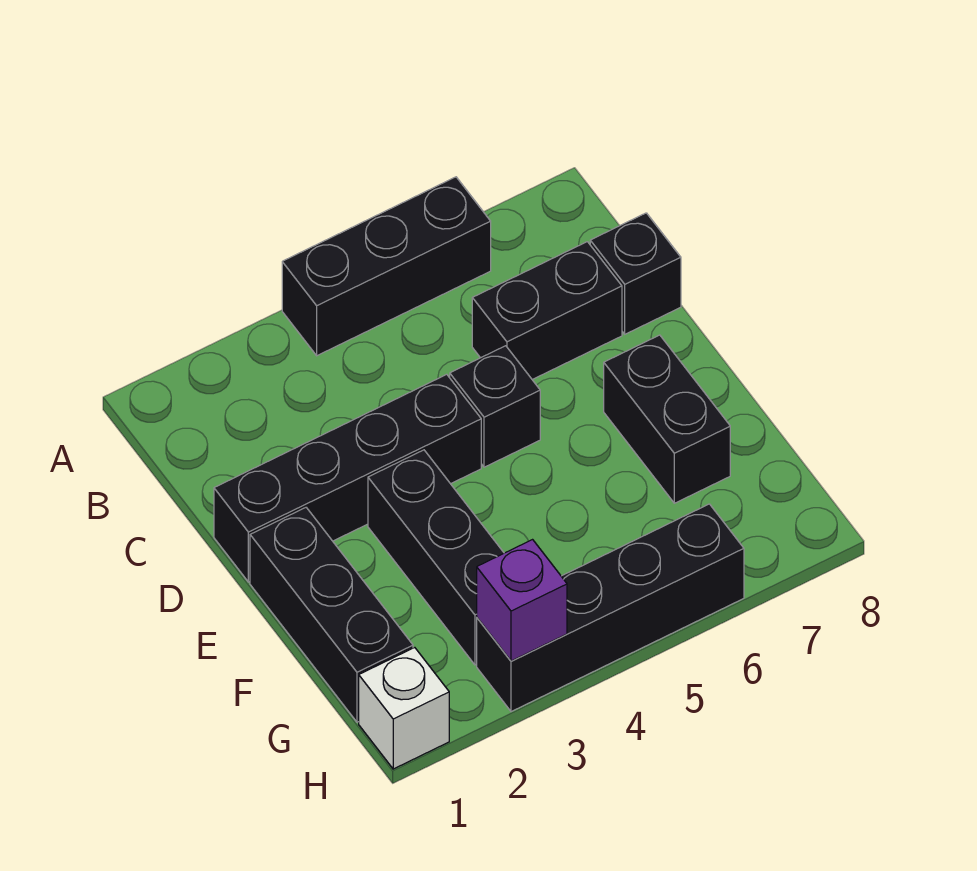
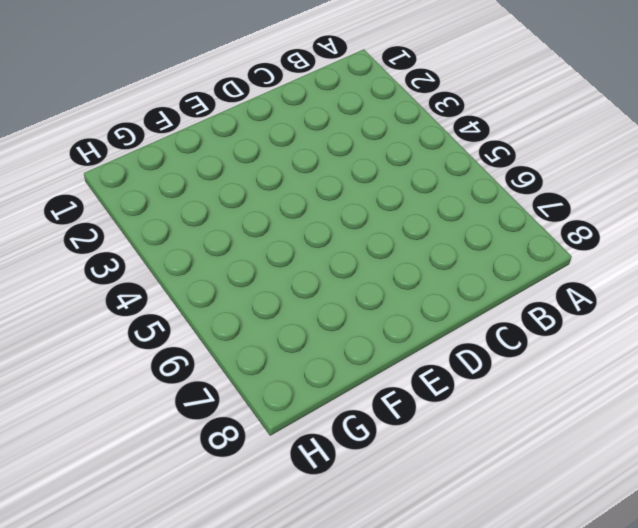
none -> black 1x3 brick [282,177,491,356]
none -> black 1x2 brick [472,242,622,380]

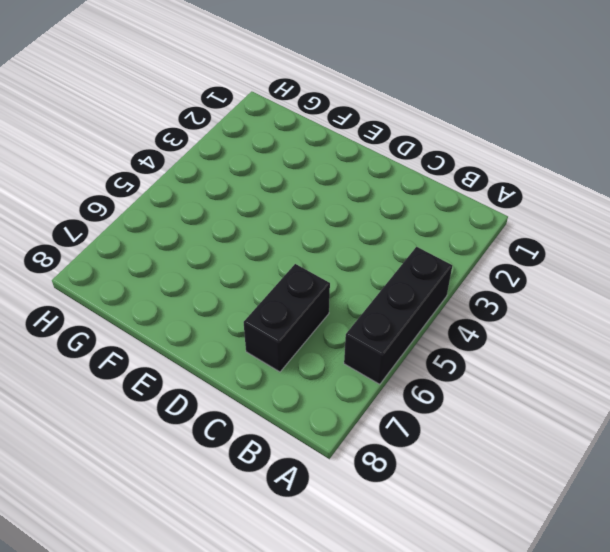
none -> black 1x1 brick [590,213,681,334]
none -> black 1x4 brick [214,374,481,582]

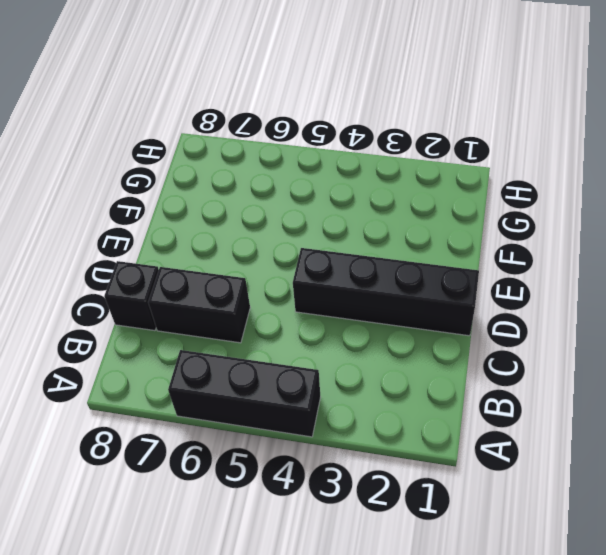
none -> black 1x1 brick [450,346,540,467]
none -> black 1x3 brick [250,508,413,722]

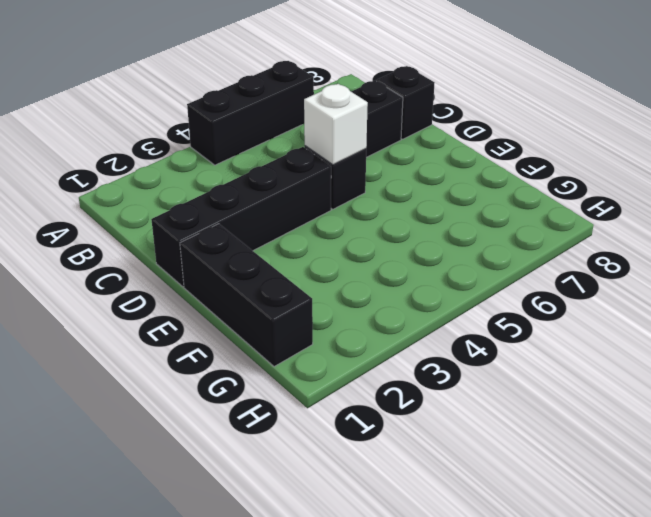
white 1x1 brick [304,84,368,165] -> white 1x1 brick moved to [359,648,449,769]
none -> black 1x3 brick [368,450,504,665]
none -> black 1x2 brick [604,335,730,503]

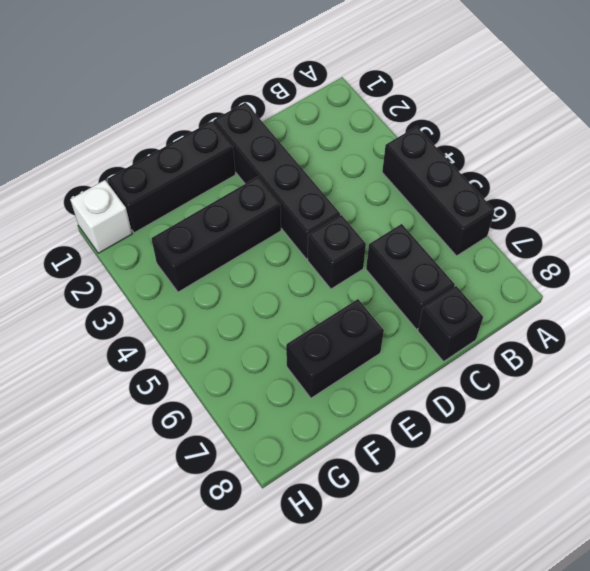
none -> black 1x4 brick [477,504,744,712]
none -> purple 1x1 brick [477,540,567,661]

